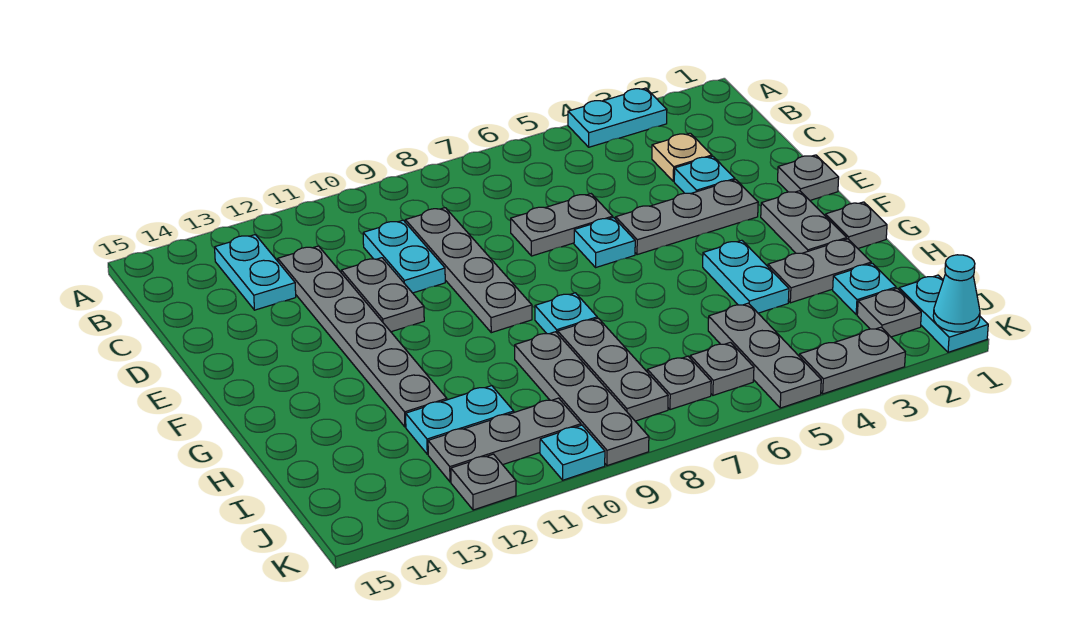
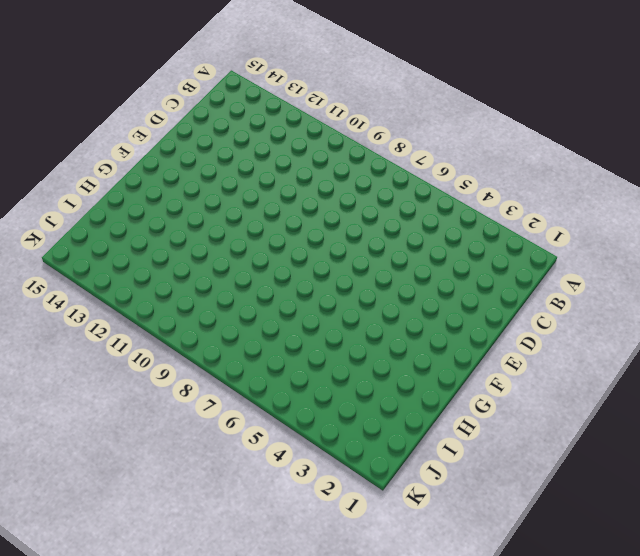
none -> cyan 1x2 plate [568,88,667,147]
none -> cyan 1x2 plate [215,235,296,310]
none -> tan 1x1 plate [652,133,712,181]
none -> grey 1x4 plate [405,208,532,333]

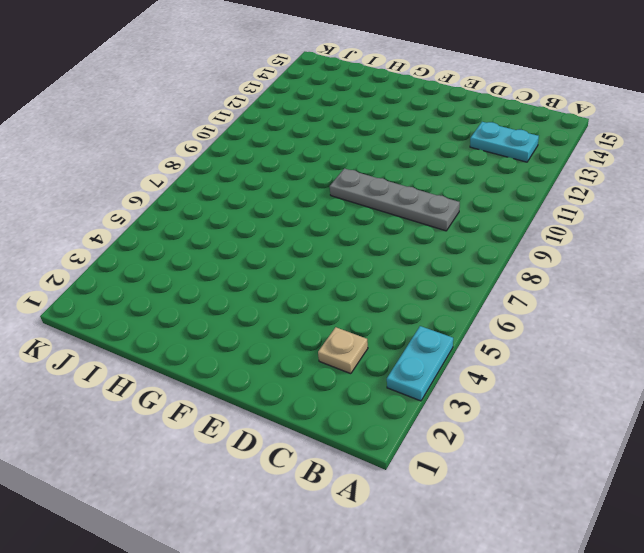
none -> cyan 1x2 plate [363,220,445,293]
none -> grey 1x6 plate [278,246,447,427]
none -> cyan 1x1 plate [674,156,735,194]
none -> grey 1x2 plate [511,194,613,256]

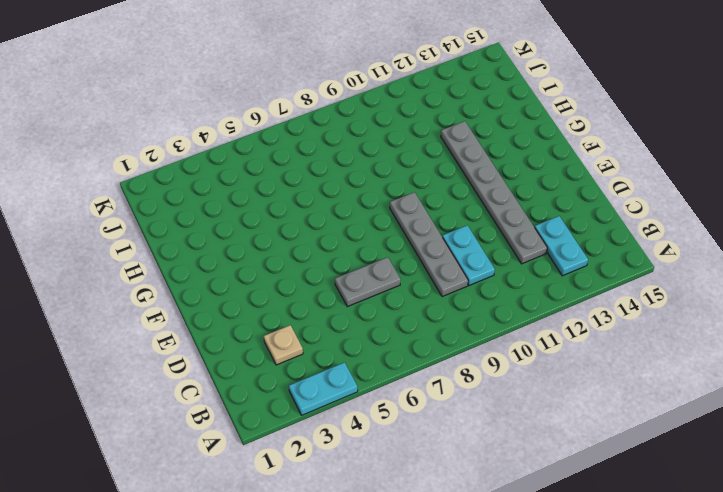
none -> cyan 1x1 plate [674,156,735,194]
none -> grey 1x2 plate [341,258,424,332]
none -> grey 1x1 plate [778,155,839,200]
none -> grey 1x3 plate [616,180,758,255]

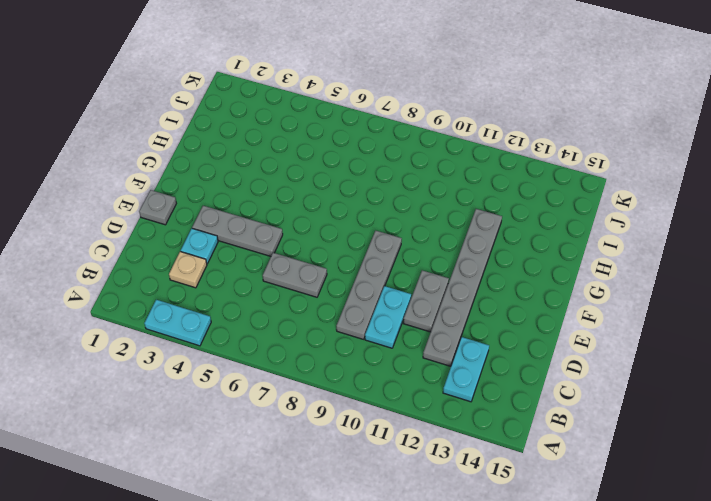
none -> cyan 1x1 plate [574,218,635,267]
none -> grey 1x2 plate [761,191,847,253]
none -> grey 1x1 plate [825,202,887,248]
none -> cyan 1x2 plate [703,240,789,313]

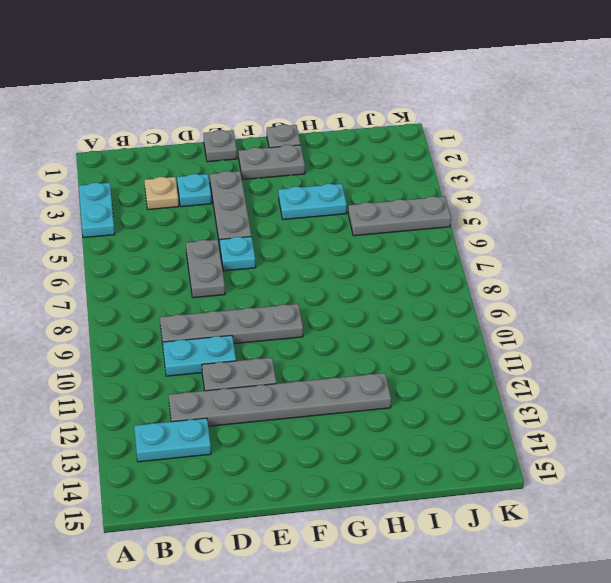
none -> cyan 1x1 plate [535,293,597,334]
none -> grey 1x2 plate [768,239,871,303]
none -> grey 1x3 plate [558,318,668,421]
none -> grey 1x4 plate [515,332,649,466]

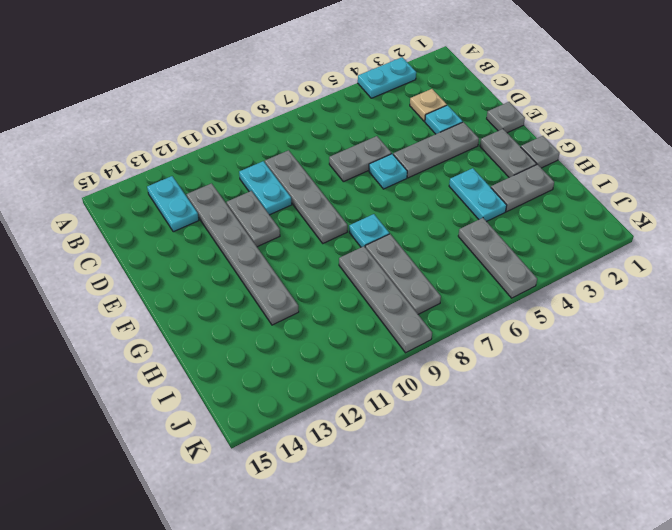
none -> cyan 1x1 plate [833,263,896,315]
none -> cyan 1x2 plate [406,386,514,454]
none -> cyan 1x2 plate [899,275,988,352]
none -> grey 1x1 plate [857,288,921,337]

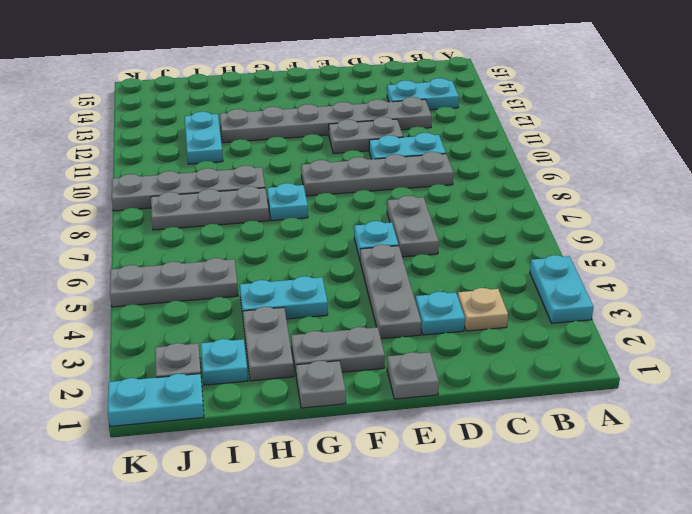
none -> grey 1x1 plate [690,342,754,395]
none -> grey 1x1 plate [647,356,711,410]
none -> grey 1x3 plate [428,398,581,482]
none -> grey 1x2 plate [799,327,905,394]

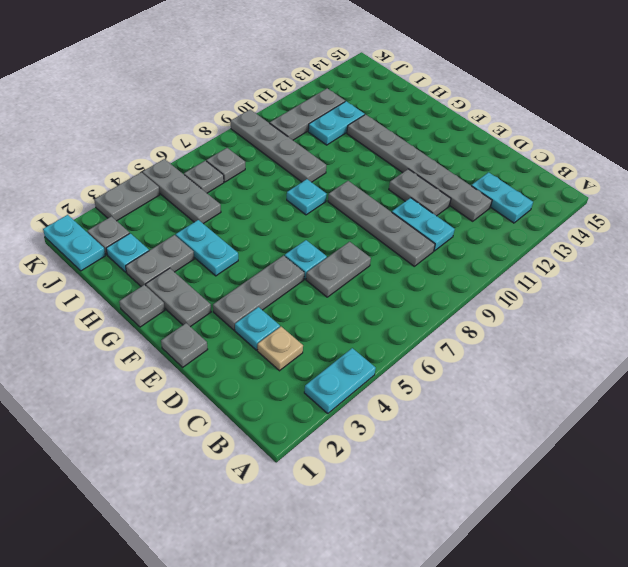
none -> grey 1x3 plate [558,318,668,421]
none -> cyan 1x1 plate [540,425,605,480]
none -> grey 1x1 plate [451,454,516,510]
none -> cyan 1x1 cone [933,255,980,332]

